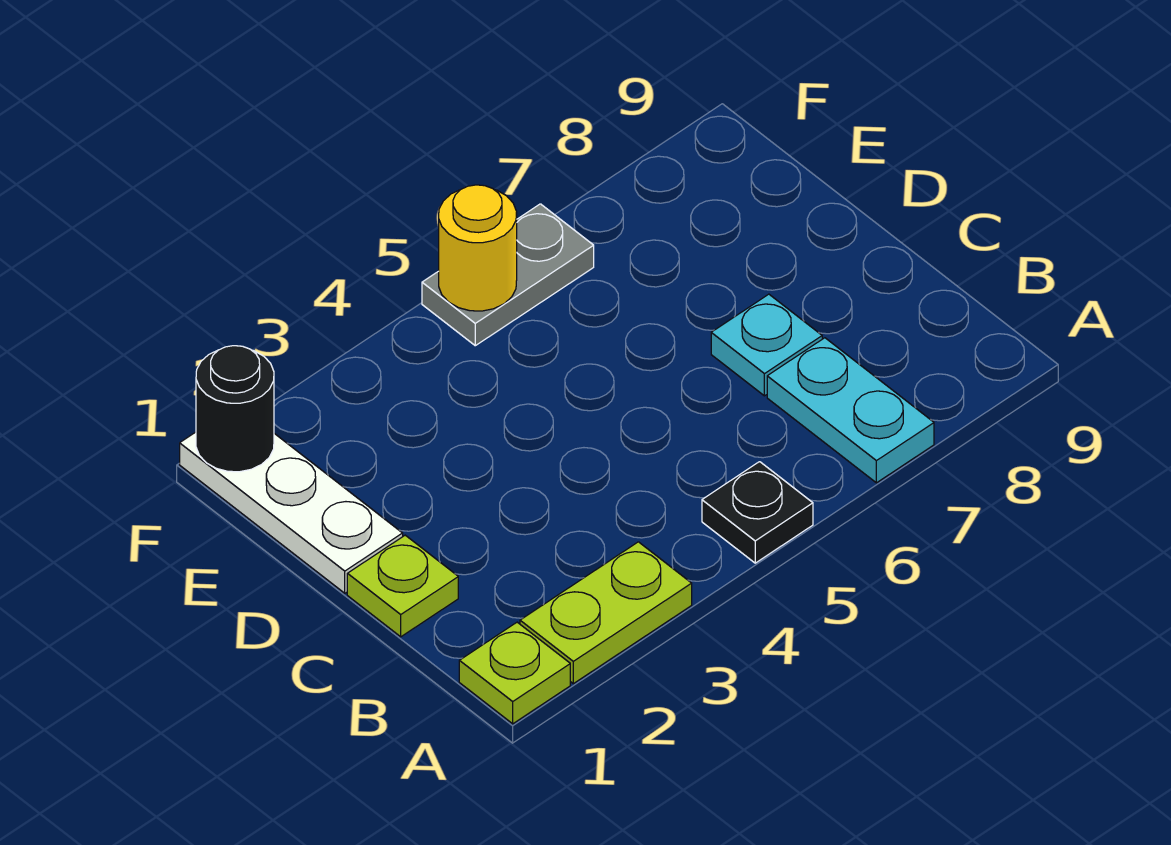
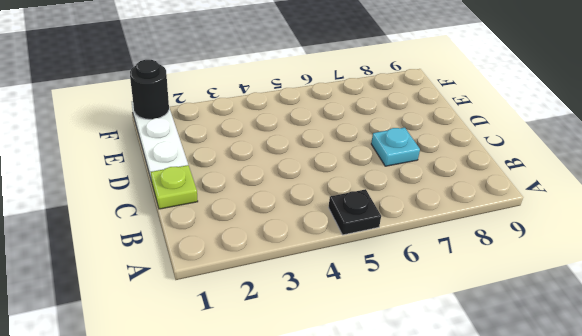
none -> lime 1x1 plate [459,622,570,724]
none -> lime 1x2 plate [520,542,692,684]

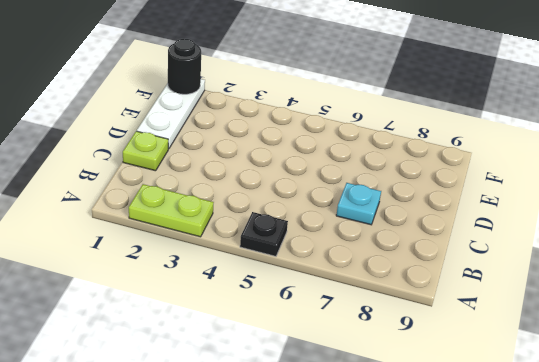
none -> lime 1x1 plate [459,622,570,724]
none -> cyan 1x2 plate [767,338,934,483]

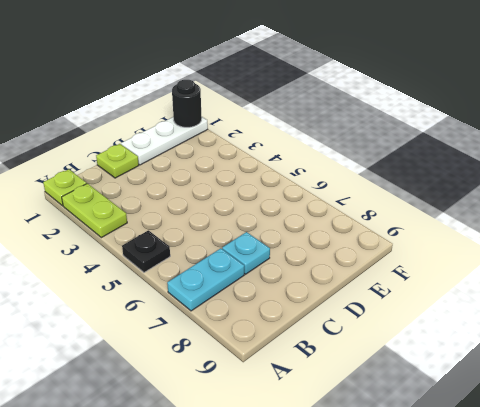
none -> grey 1x2 plate [422,204,594,346]
none -> yellow 1x1 round brick [439,185,517,311]

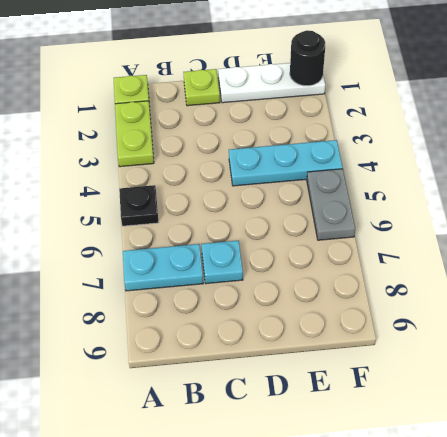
cyan 1x3 plate [229,140,343,186] -> none
none -> yellow 1x1 round brick [439,185,517,311]

